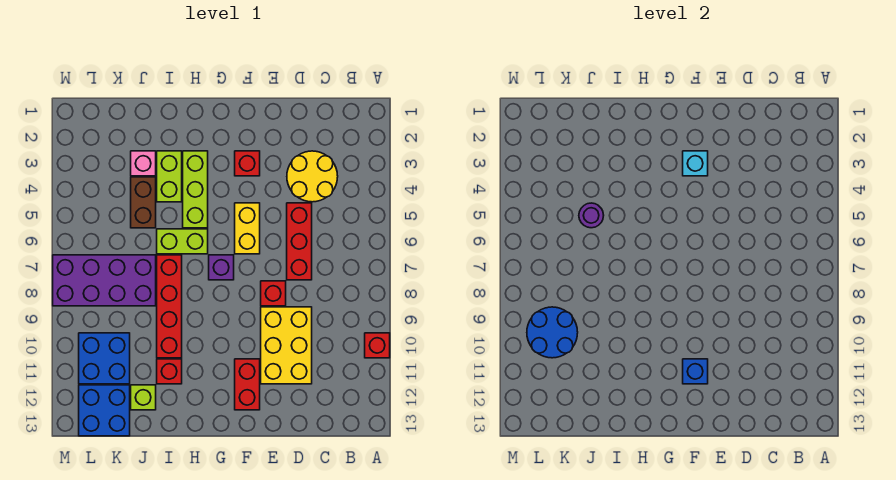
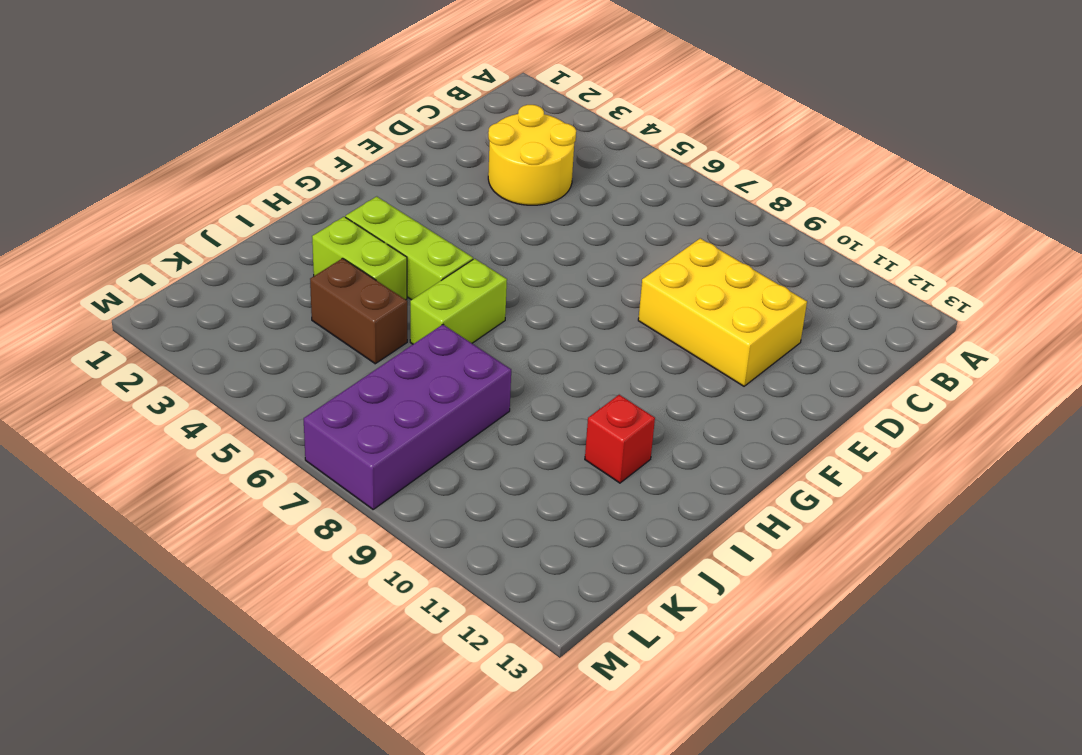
none -> red 1x1 brick [365,333,390,358]
none -> red 1x3 brick [287,203,312,280]
none -> red 1x1 brick [261,281,286,306]

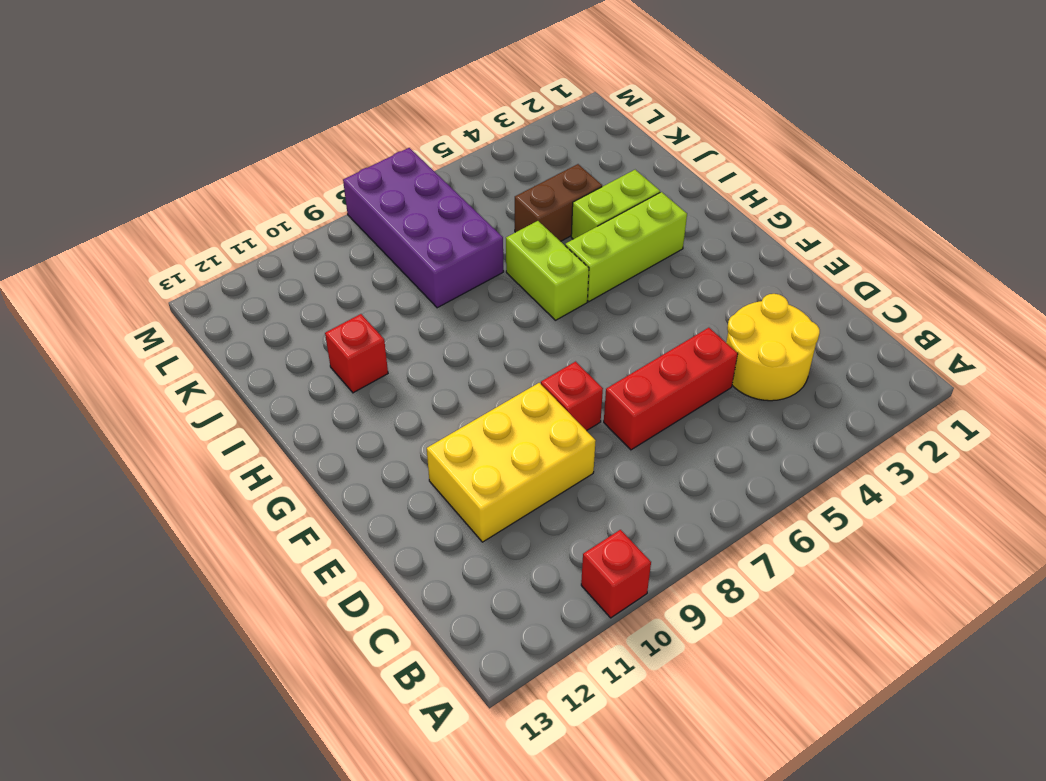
none -> red 1x1 brick [235,151,260,176]
none -> yellow 1x2 brick [235,203,260,254]
none -> red 1x2 brick [235,359,260,410]

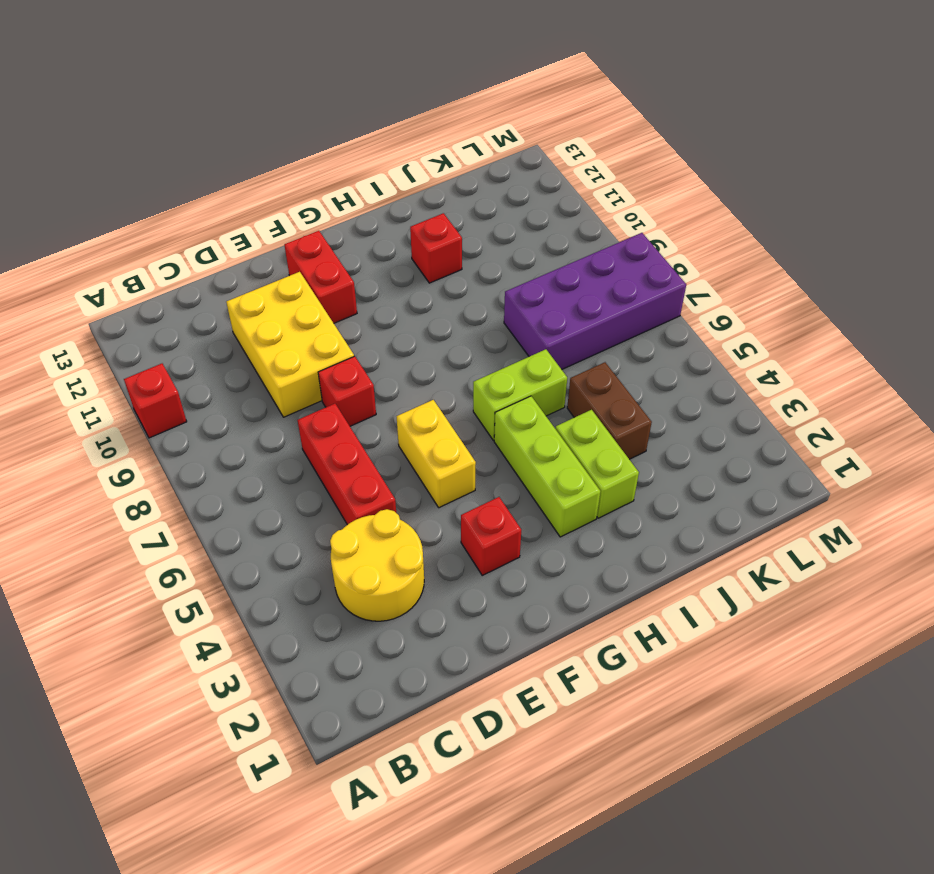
none -> purple 1x1 brick [209,255,234,280]
none -> red 1x4 brick [157,255,182,358]
none -> pink 1x1 brick [131,151,156,176]

